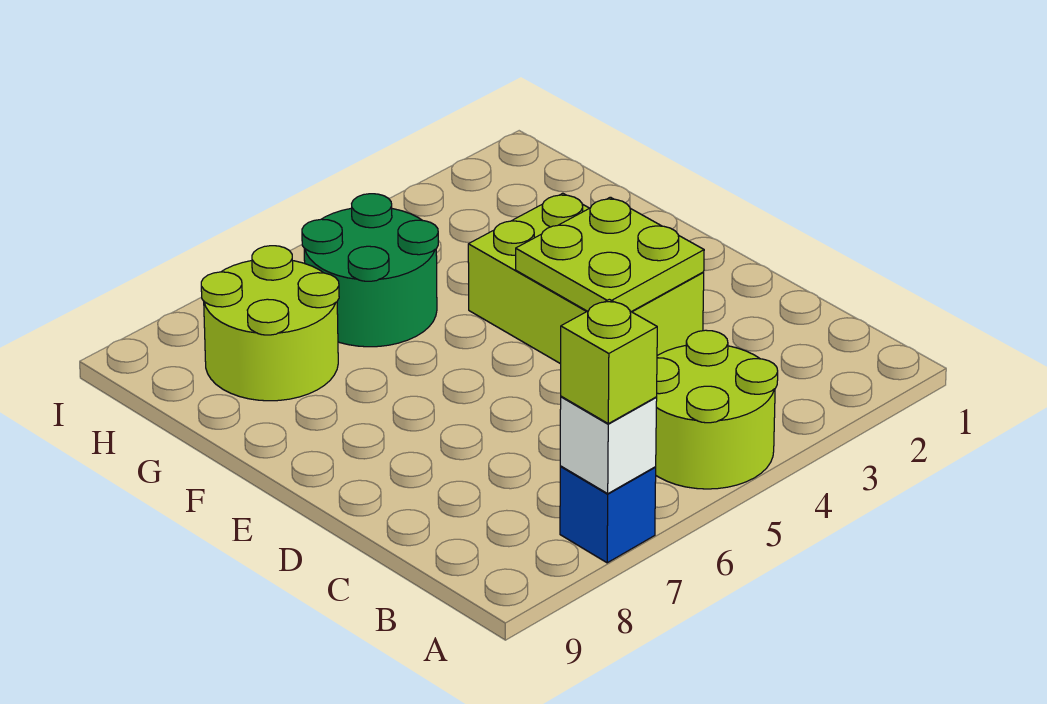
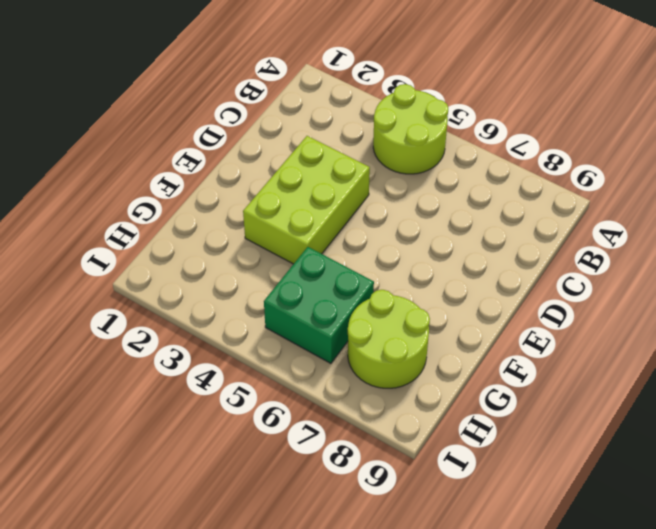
green 2x2 brick [264,247,374,363] -> green 2x2 round brick [302,194,438,347]
none -> blue 1x1 brick [560,466,656,563]
none -> white 1x1 brick [560,396,657,494]

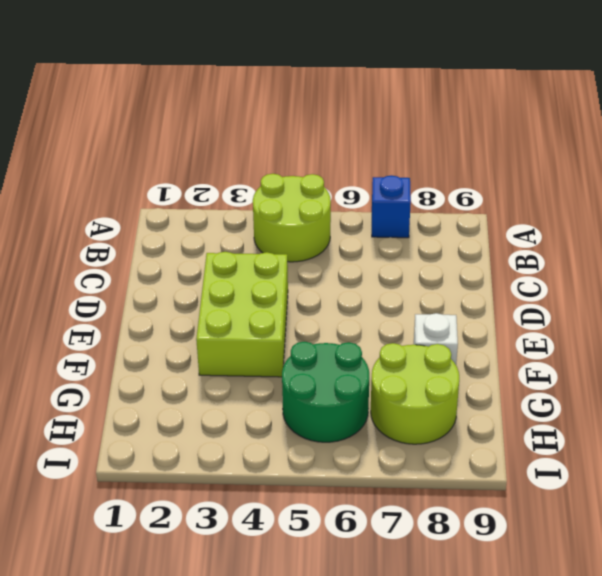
white 1x1 brick [414,313,458,365] -> white 1x1 brick moved to [560,396,657,494]
none -> lime 2x2 plate [516,197,704,312]
none -> lime 1x1 brick [561,299,657,424]

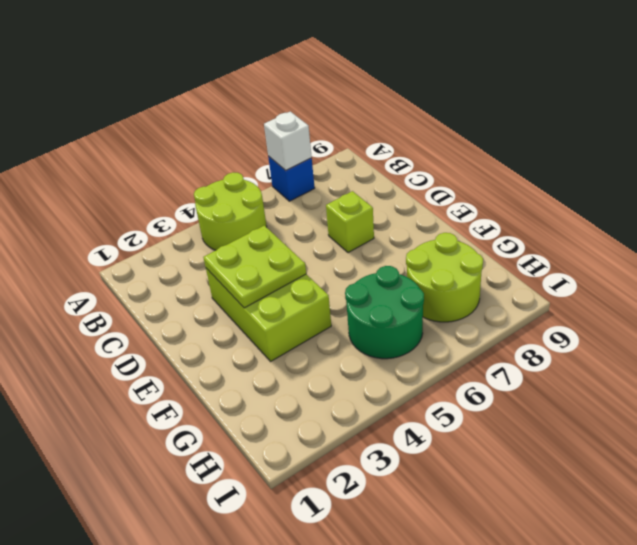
lime 1x1 brick [326,191,374,253] -> lime 1x1 brick moved to [561,299,657,424]

